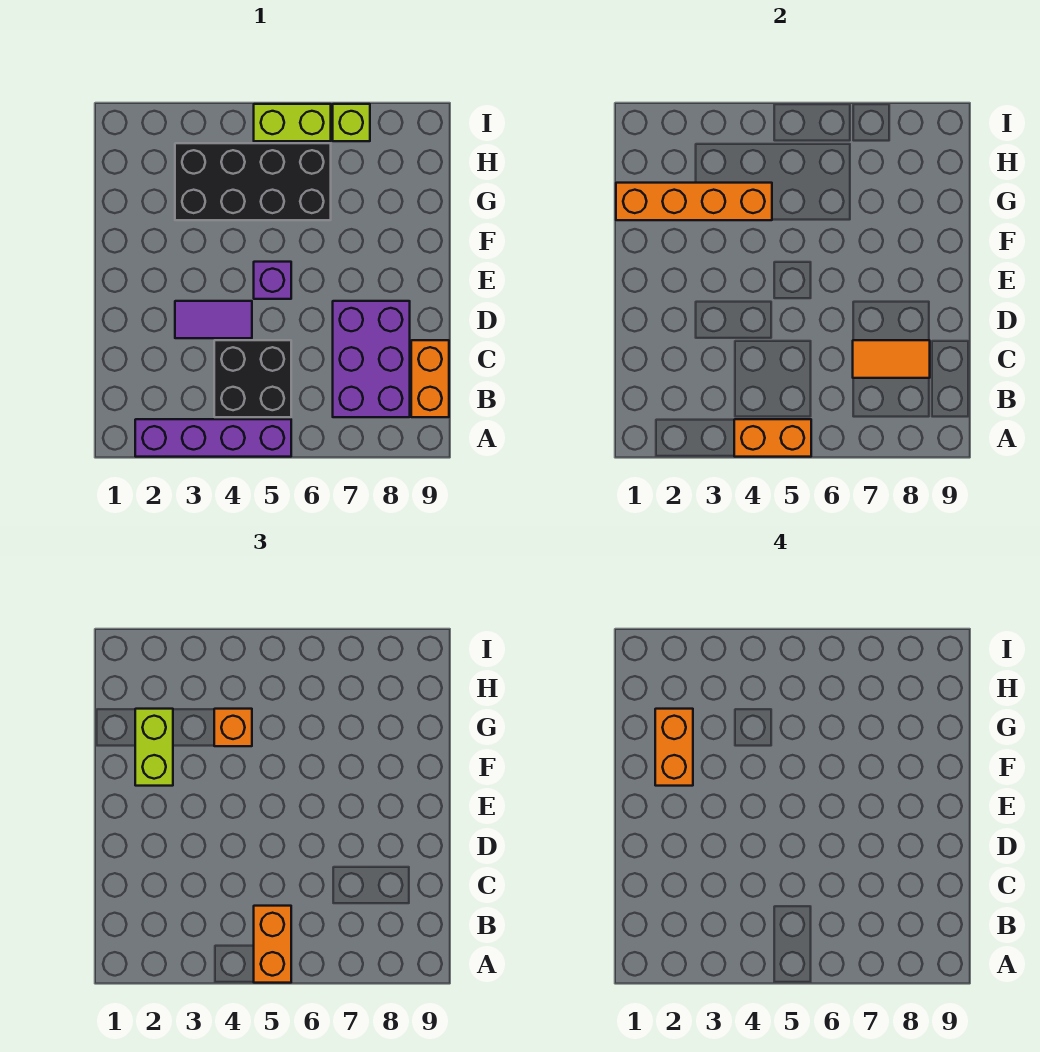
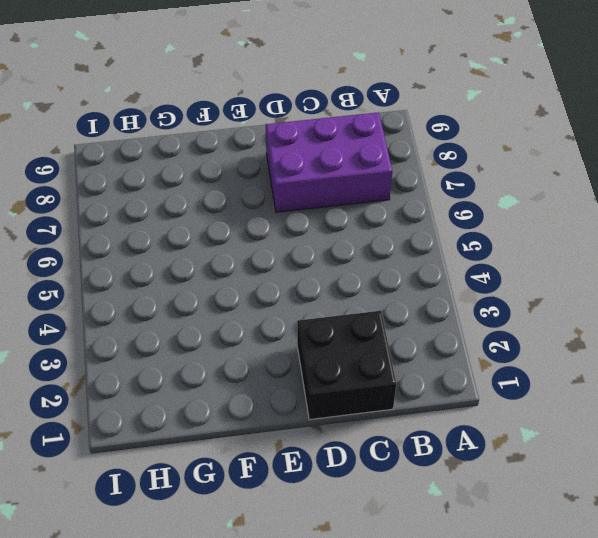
black 2x2 brick [297,311,396,420] -> black 2x2 brick moved to [214,340,291,417]
none -> purple 1x4 brick [135,419,291,457]
none -> orange 1x2 brick [411,340,449,417]
none -> purple 1x2 tile [175,301,252,338]

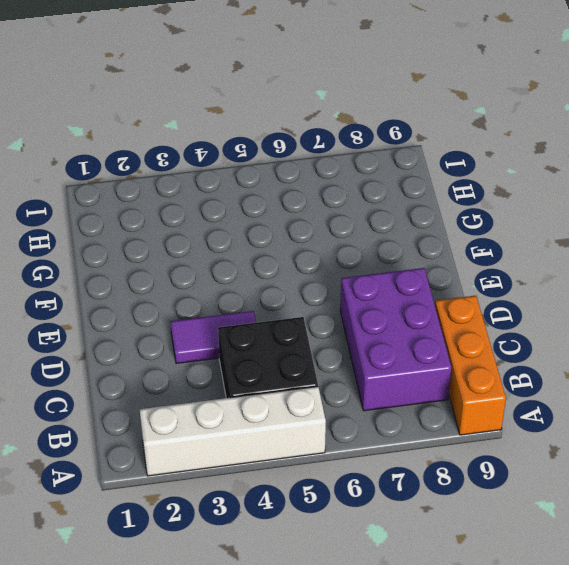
white 1x4 brick [140,387,326,476] -> purple 1x4 brick [135,419,291,457]
orange 1x3 brick [435,296,506,435] -> orange 1x2 brick [411,340,449,417]
none -> purple 1x1 brick [254,262,291,299]
none -> black 2x4 brick [175,143,331,220]
none -> lime 1x2 brick [254,104,331,141]

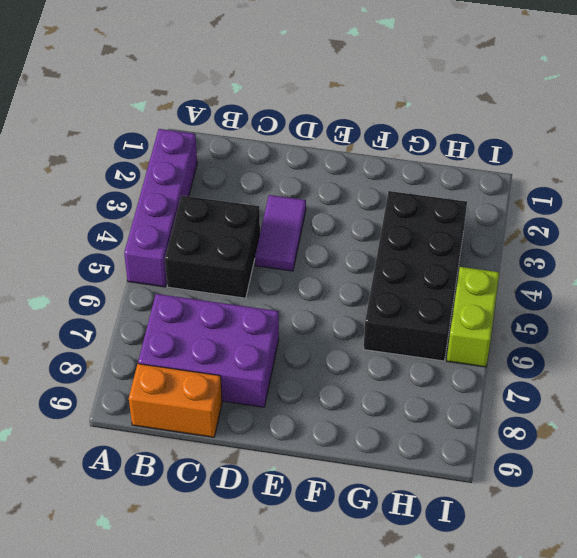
none -> purple 1x1 brick [254,262,291,299]
none -> lime 1x1 brick [333,104,370,141]
none -> orange 1x2 brick [734,419,811,457]

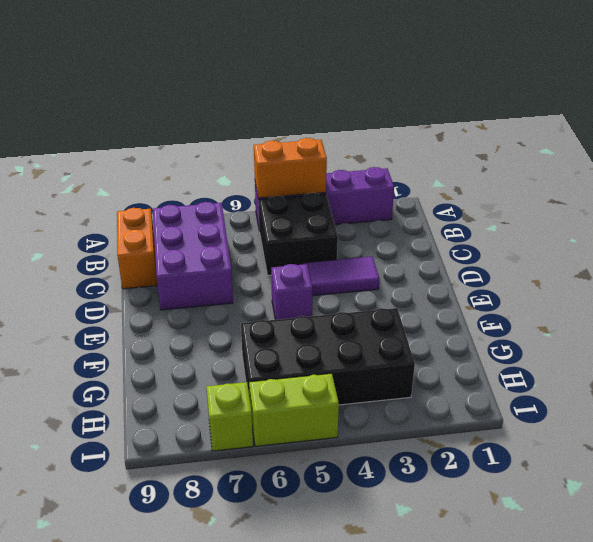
none -> orange 1x2 tile [853,340,930,378]
none -> orange 1x4 brick [616,183,772,220]
none -> orange 1x2 brick [254,906,291,983]

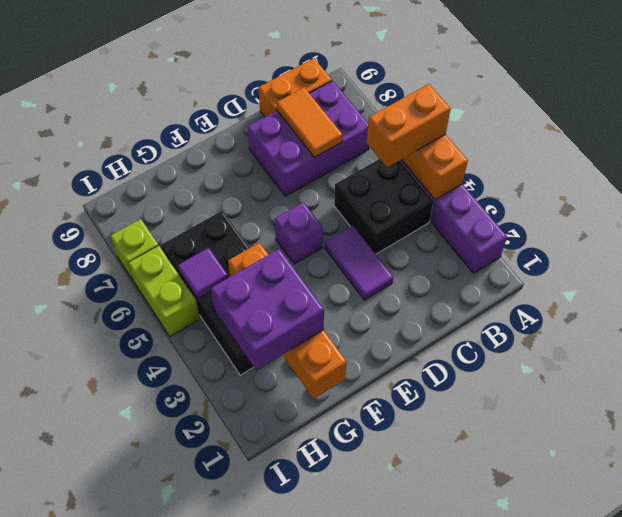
purple 2x2 brick [211,249,324,370] -> lime 1x2 brick [135,709,173,786]
purple 1x1 tile [178,248,228,299] -> none
none -> orange 1x1 brick [214,709,252,746]
none -> orange 1x2 brick [655,709,693,786]

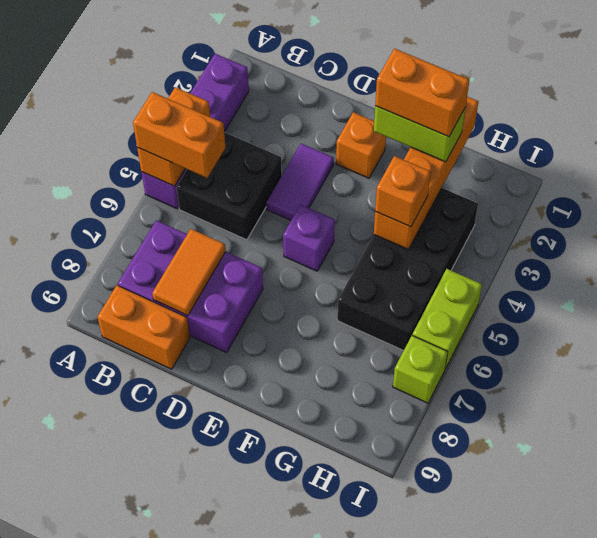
orange 1x1 brick [336,112,386,178] -> none

